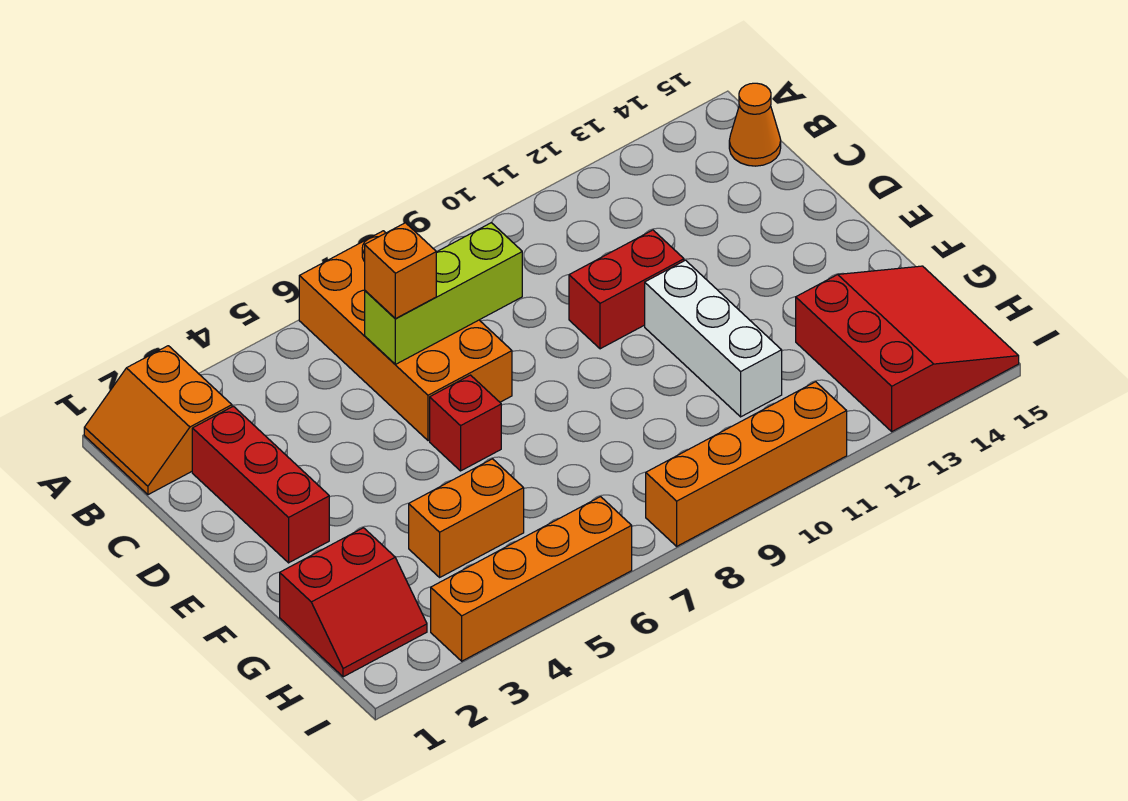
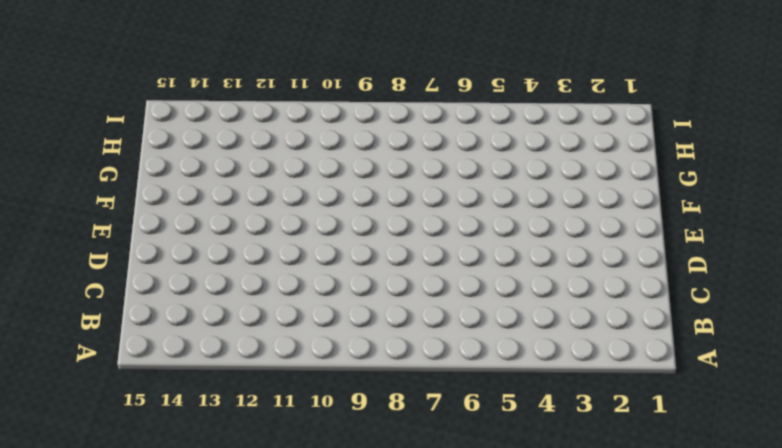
none -> orange 2x2 slope [84,346,232,495]
none -> orange 2x4 brick [299,231,512,441]
none -> orange 1x1 cone [729,83,781,166]

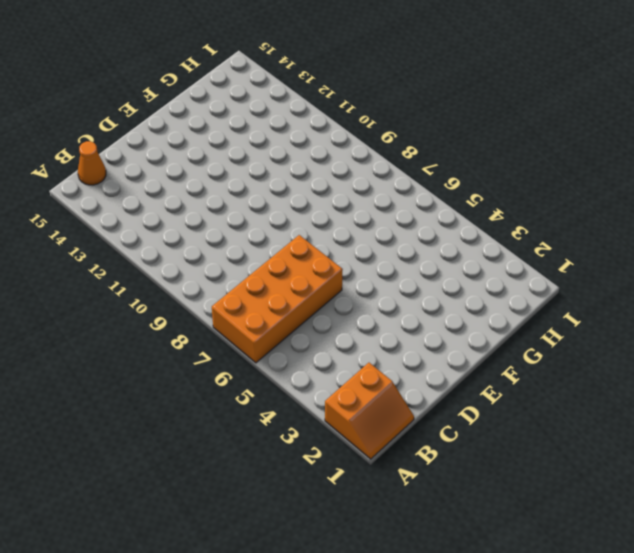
none -> red 1x3 brick [192,406,329,563]
none -> red 1x2 brick [569,230,684,349]
none -> red 1x1 brick [430,375,501,471]

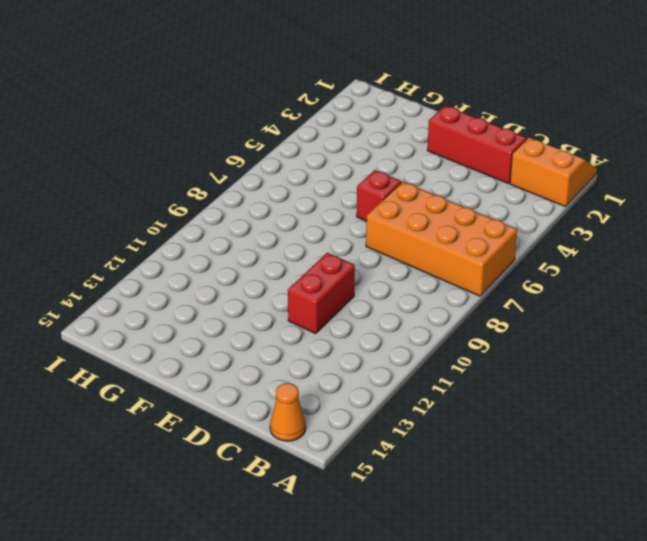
none -> white 1x3 brick [645,260,782,417]
none -> red 2x2 slope [280,528,427,677]
none -> orange 1x2 brick [409,459,524,577]

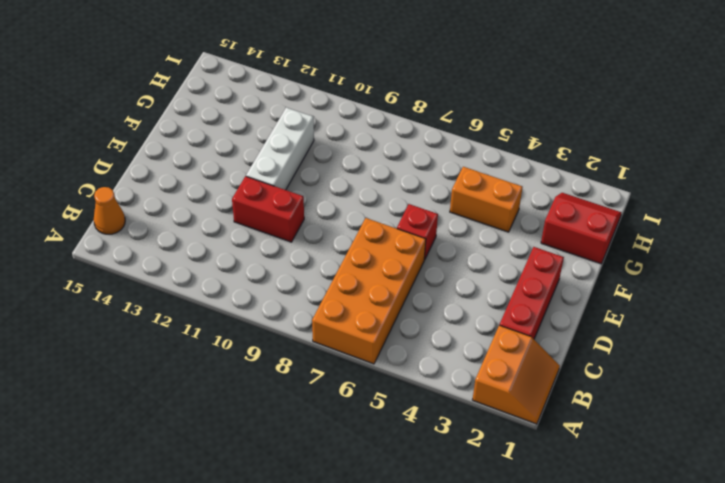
none -> red 3x3 slope [796,266,1019,431]
none -> orange 1x4 brick [431,497,632,661]
none -> orange 1x4 brick [646,382,847,546]

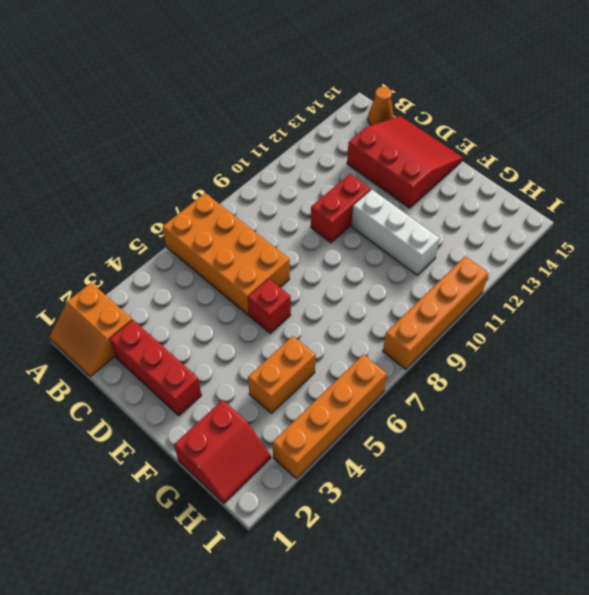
red 3x3 slope [347,116,463,208] -> red 3x3 slope moved to [796,266,1019,431]
none -> lime 1x3 brick [365,223,522,364]
none -> orange 1x1 brick [365,223,436,319]

